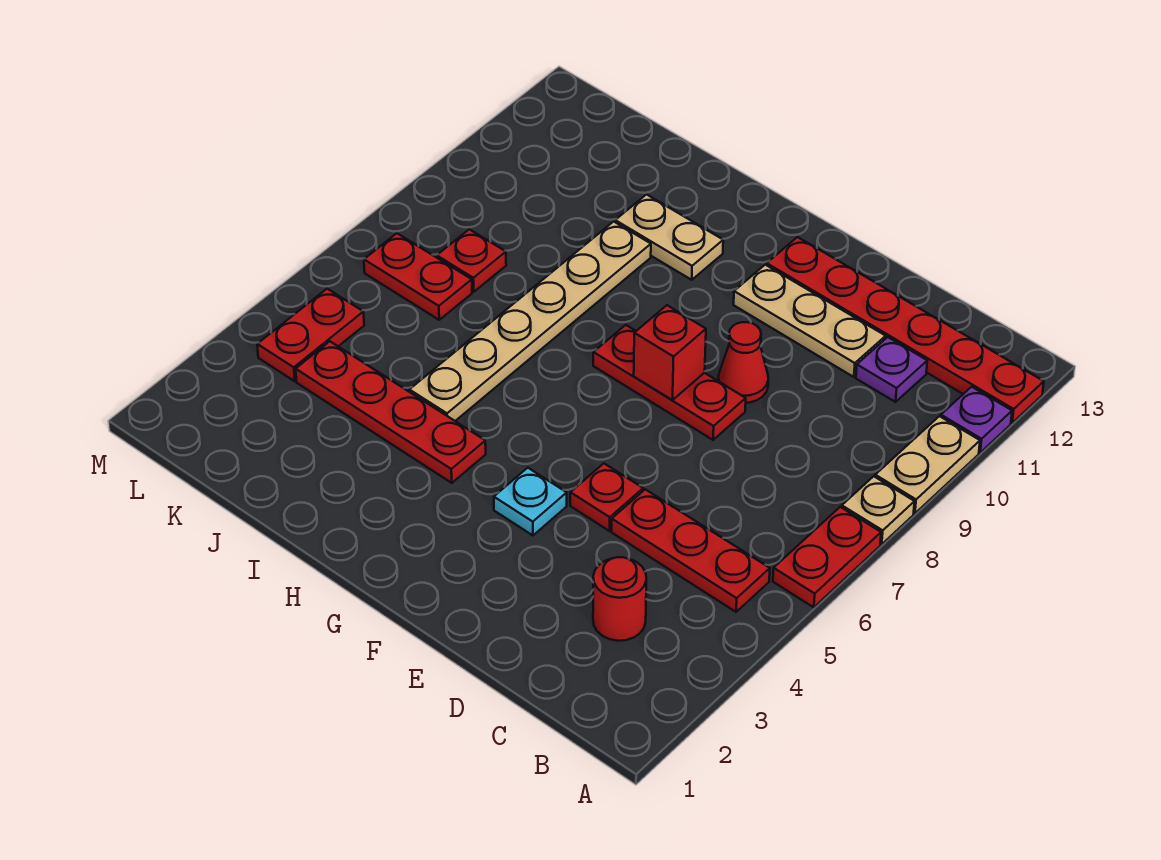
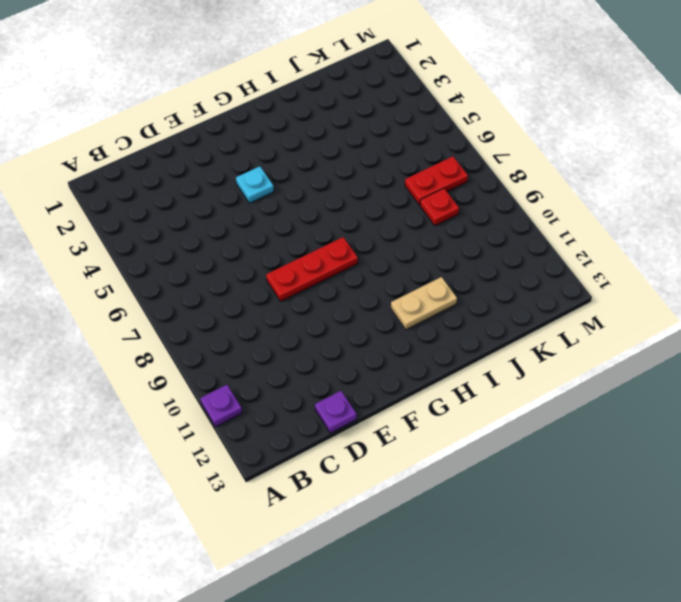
purple 1x1 plate [315,391,357,433] -> purple 1x1 plate moved to [856,337,927,402]
none -> red 1x2 plate [773,507,881,607]
none -> tan 1x1 plate [842,476,915,544]
none -> tan 1x2 plate [875,416,980,513]

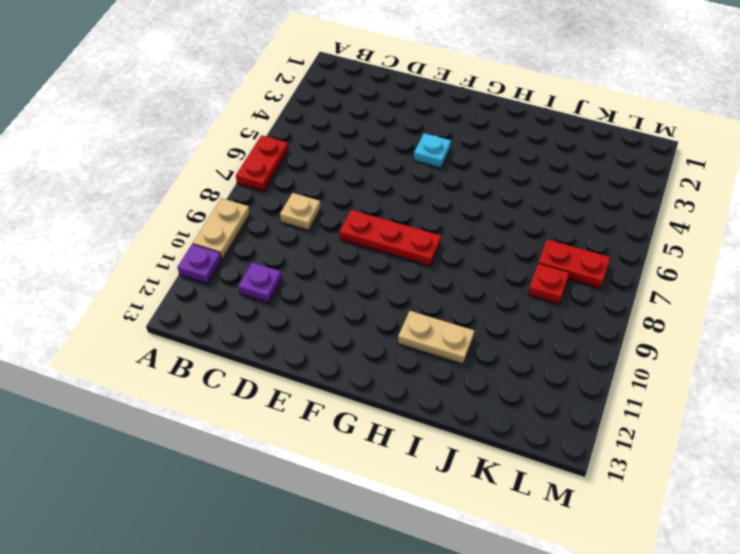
tan 1x1 plate [280,193,321,230] -> tan 1x1 plate moved to [842,476,915,544]
none -> red 1x6 plate [767,237,1044,423]
none -> red 1x3 plate [612,489,770,612]
none -> red 1x1 round brick [593,557,646,641]

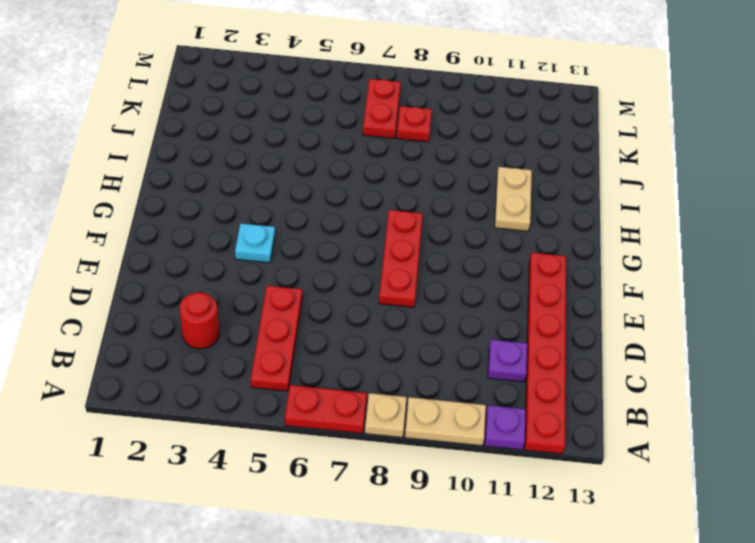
none -> tan 1x3 plate [734,265,886,377]
none -> red 1x1 plate [570,464,643,531]
none -> red 1x1 cone [718,322,768,403]

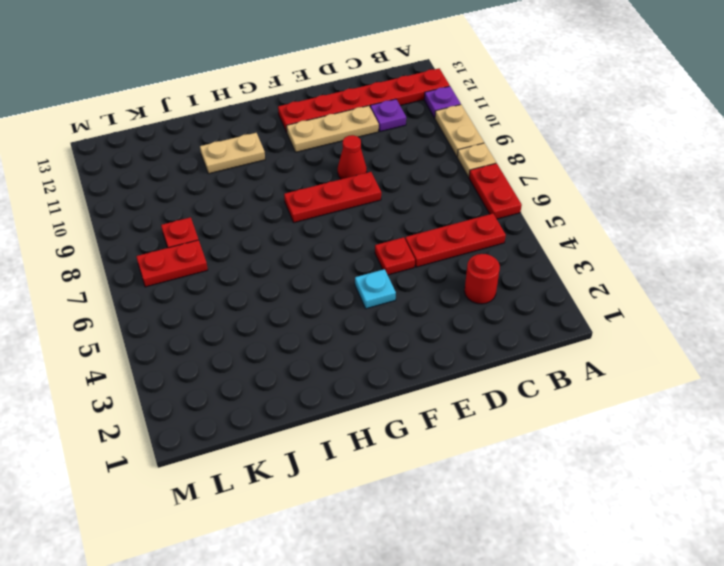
none -> red 1x4 plate [296,341,486,483]
none -> tan 1x6 plate [409,221,651,421]
none -> red 1x2 plate [257,289,364,381]

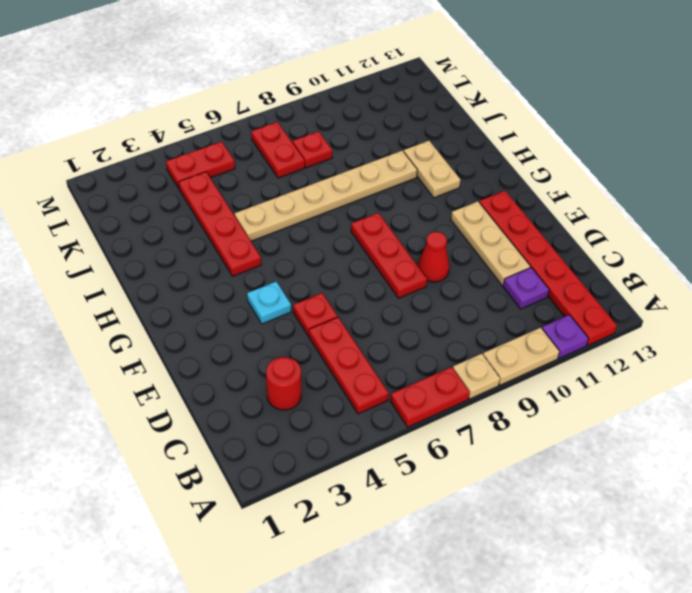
none -> red 1x1 brick [634,305,706,400]

